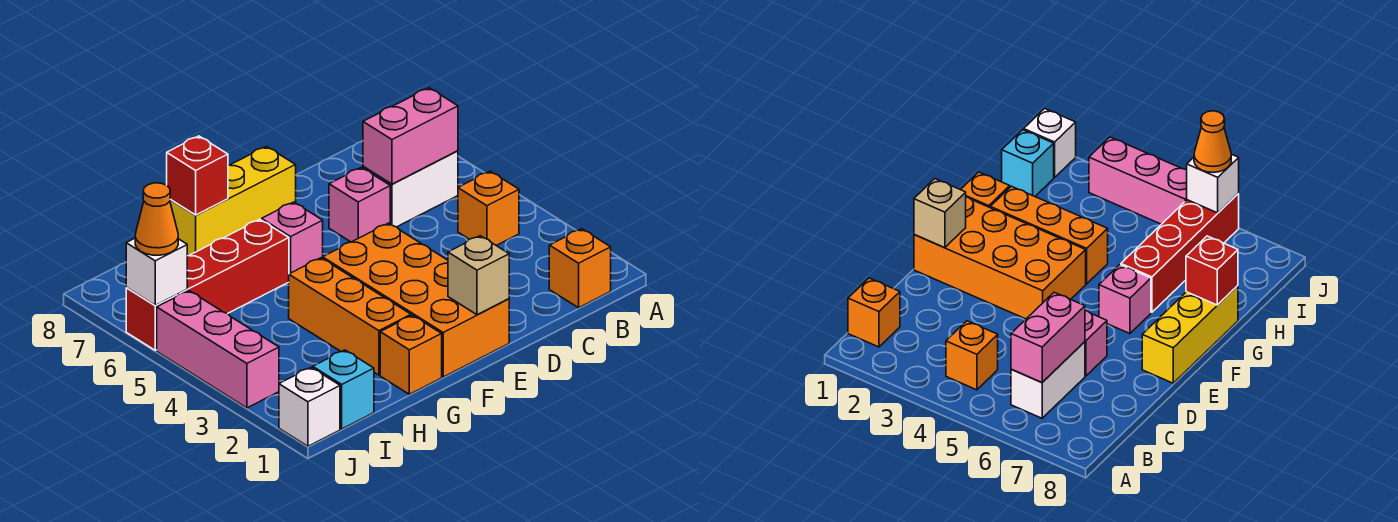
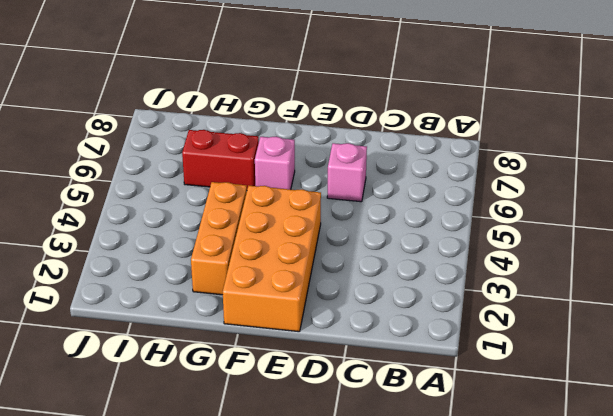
red 1x2 brick [182,130,259,189] -> red 1x4 brick [126,219,289,350]
none -> orange 1x1 brick [549,229,611,308]
none -> orange 1x1 brick [458,171,519,246]
none -> white 1x2 brick [363,151,458,227]

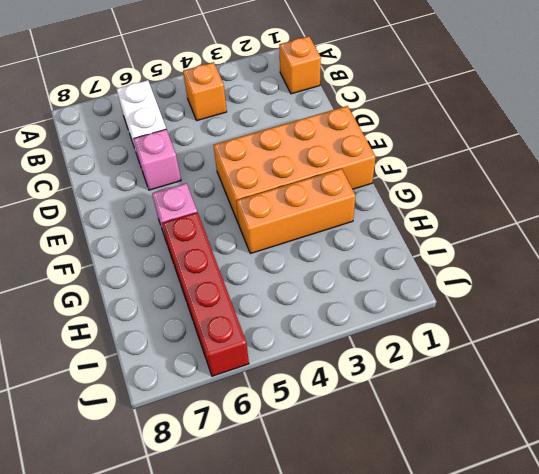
none -> yellow 1x3 brick [170,146,296,256]
none -> orange 1x1 brick [380,315,442,394]
none -> cyan 1x1 brick [313,350,374,429]

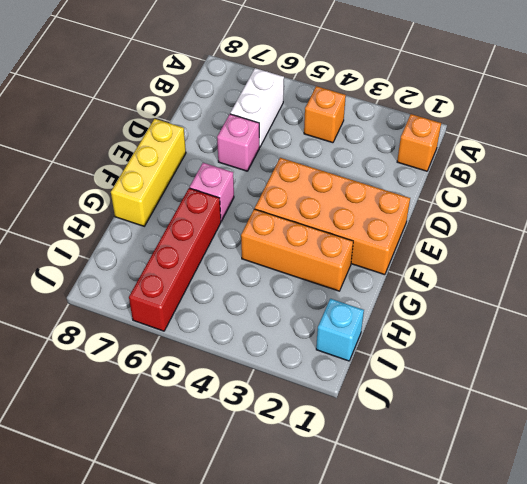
none -> orange 1x1 brick [380,315,442,394]
none -> white 1x1 brick [279,367,340,446]
none -> pink 1x3 brick [157,291,279,408]

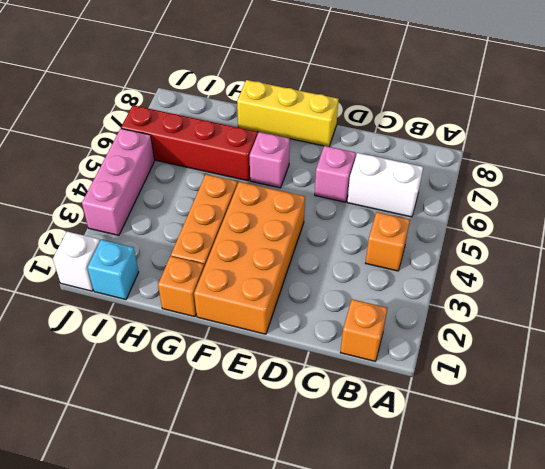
none -> pink 1x2 brick [363,88,458,184]
none -> tan 1x1 brick [448,236,509,315]
none -> red 1x1 brick [167,136,228,215]

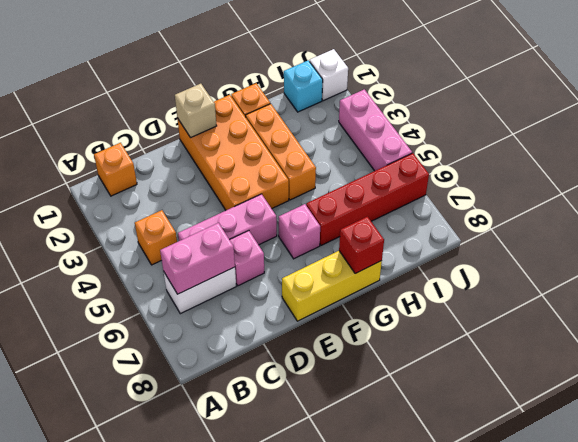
pink 1x3 brick [178,194,277,245] -> none
none -> white 1x1 brick [126,238,187,305]
none -> orange 1x1 cone [135,183,178,255]

